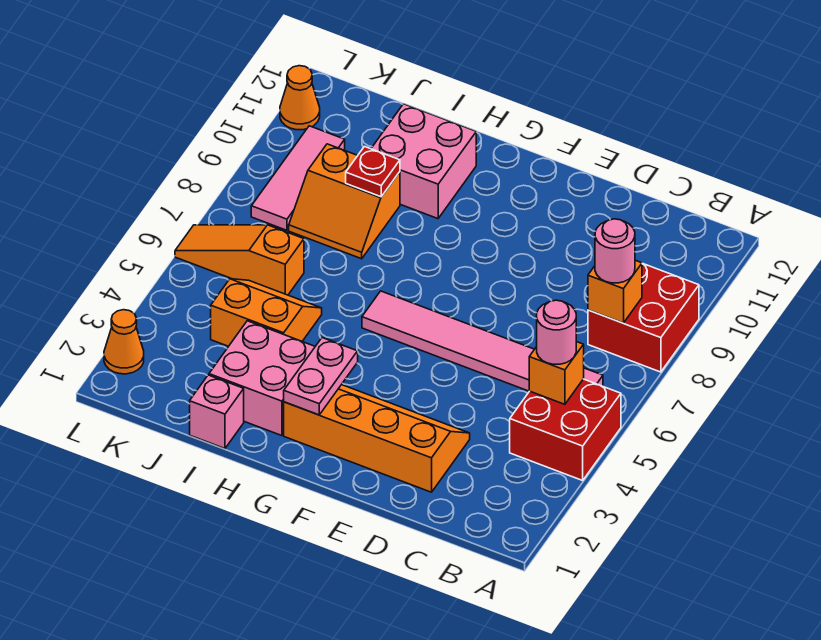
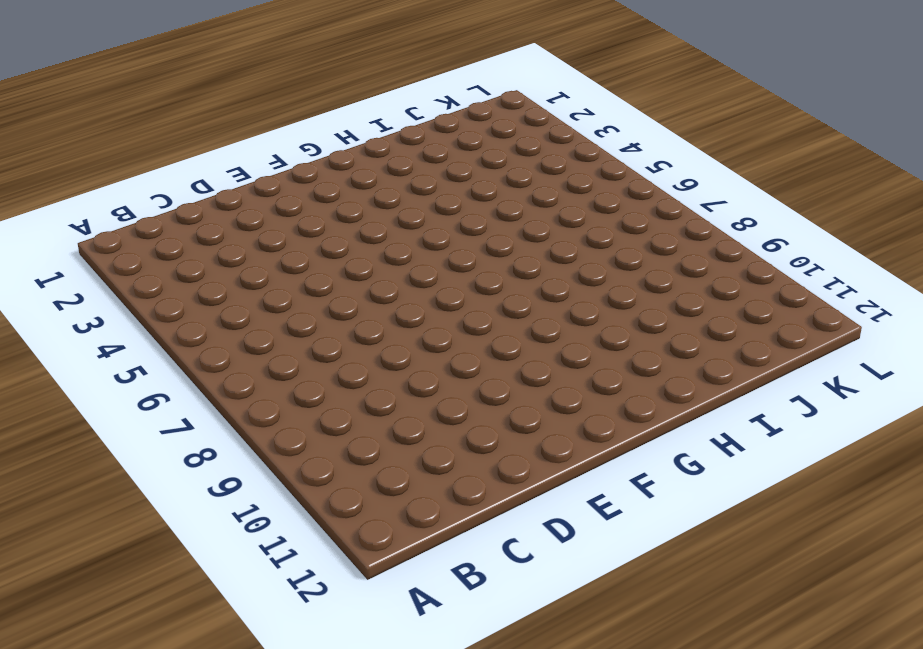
none -> red 2x2 brick [510,379,621,480]
none -> red 2x2 brick [588,263,699,372]
none -> pink 1x6 tile [362,291,603,391]

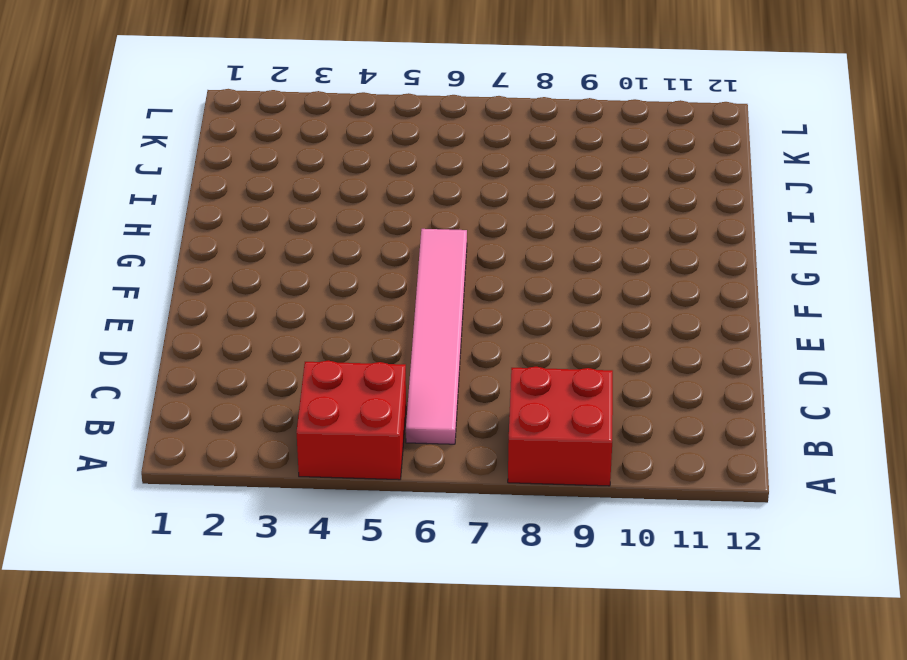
none -> orange 2x4 slope [284,385,470,492]
none -> pink 2x2 brick [209,321,315,436]
none -> pink 2x2 brick [371,104,476,219]

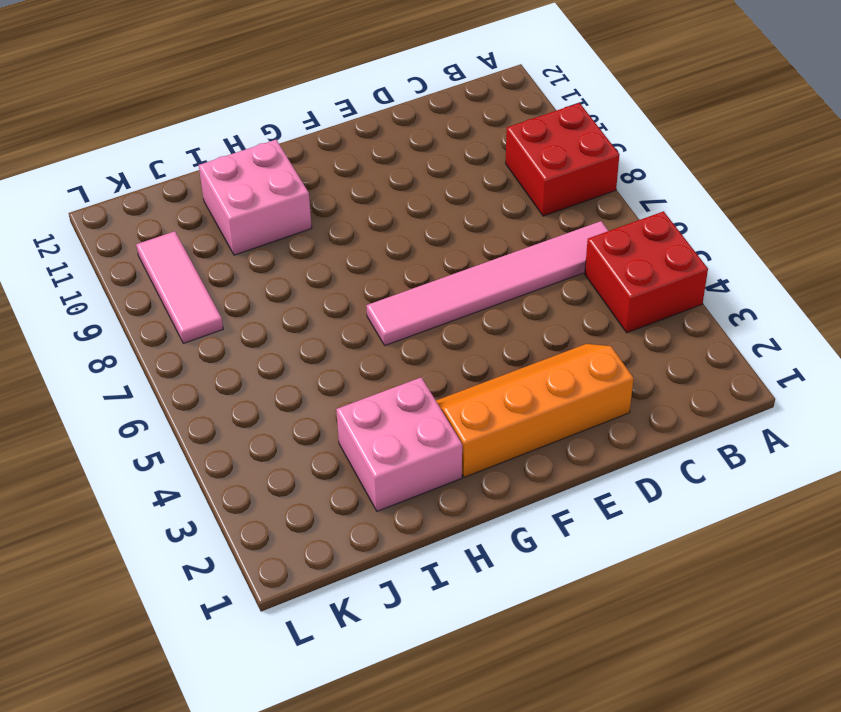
none -> pink 1x1 brick [190,375,244,449]
none -> orange 2x2 slope [211,279,322,346]
none -> orange 2x2 slope [289,144,400,259]

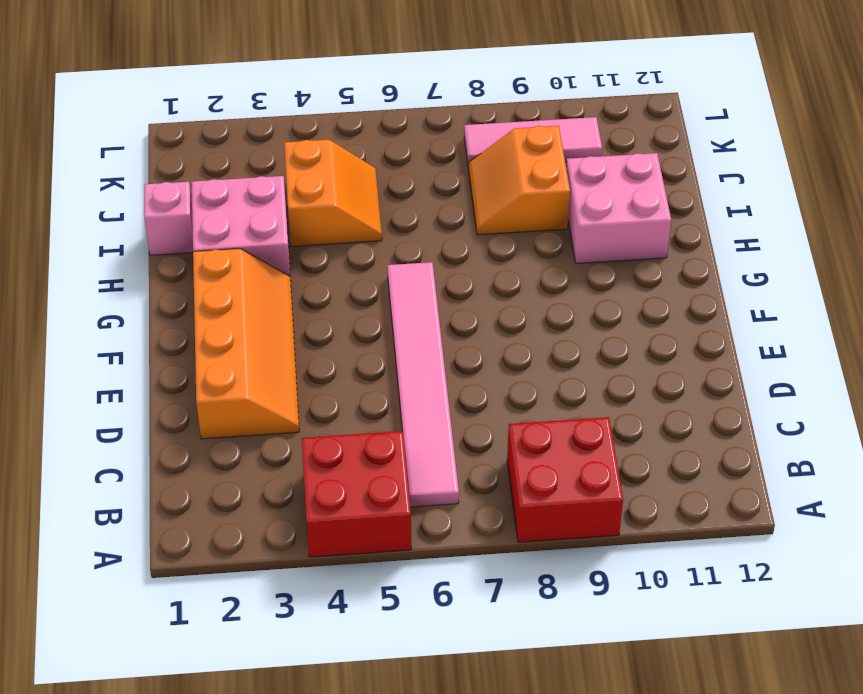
none -> orange 1x3 slope [175,225,304,295]
none -> orange 1x1 cone [104,310,144,374]
none -> orange 1x1 cone [280,66,320,130]

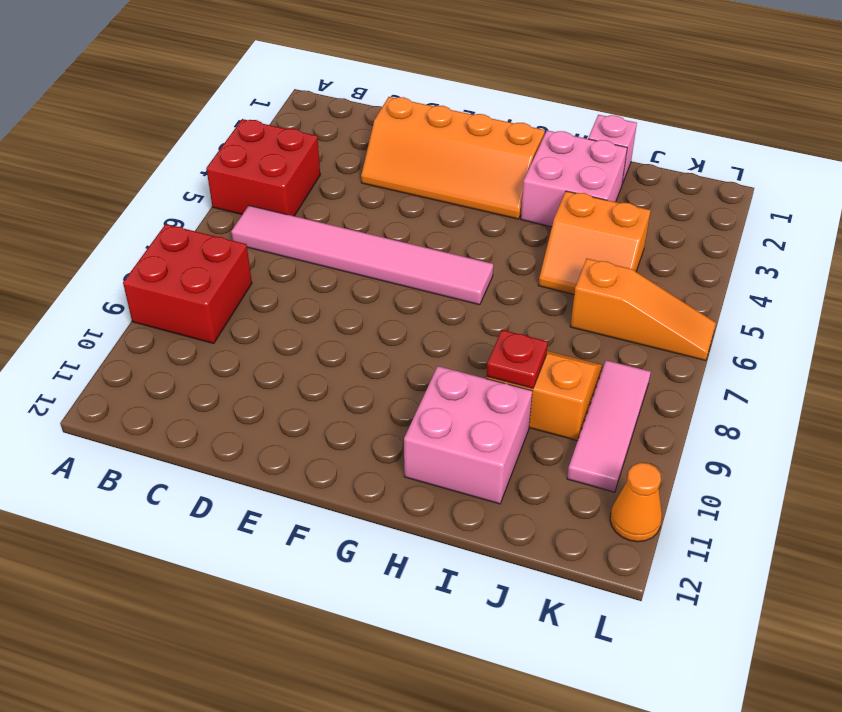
none -> orange 1x1 cone [104,310,144,374]
none -> orange 1x1 brick [529,342,584,404]
none -> orange 1x1 brick [588,260,642,323]

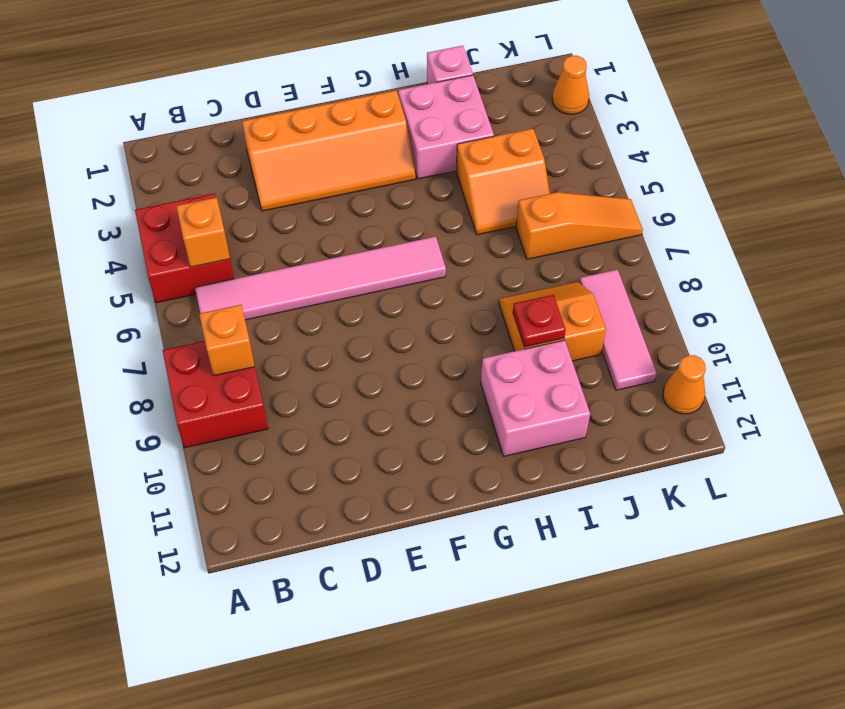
none -> pink 1x2 plate [284,338,358,415]
none -> pink 1x1 round brick [537,300,576,364]
none -> pink 1x1 round brick [595,219,635,283]

